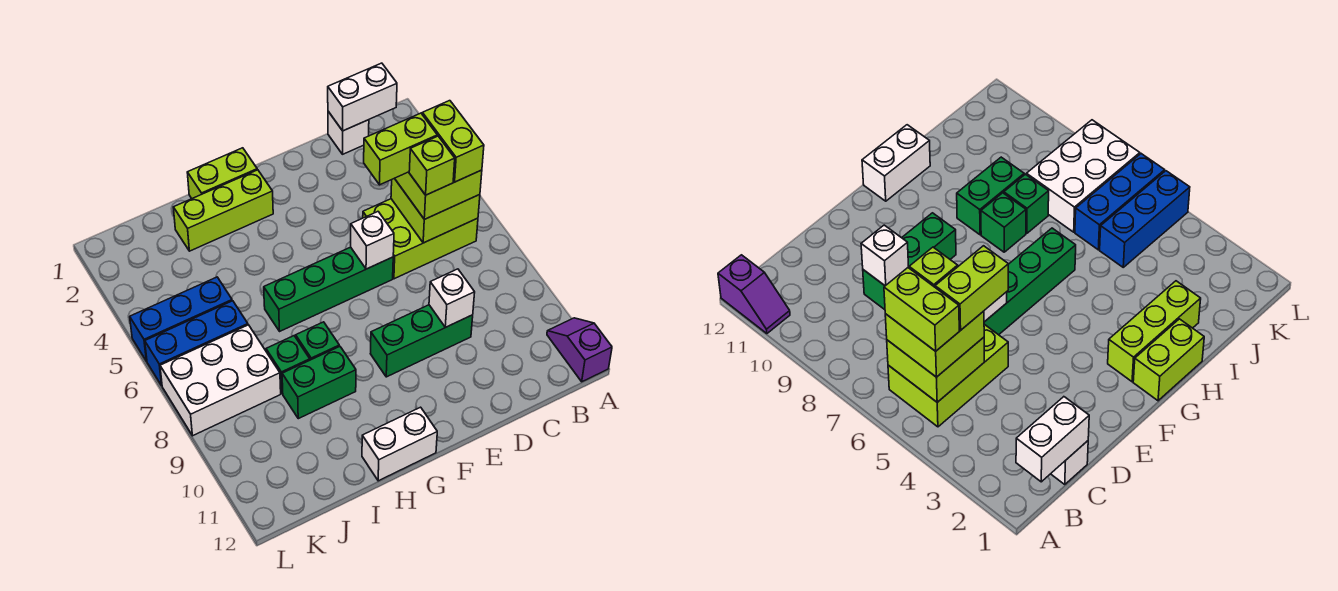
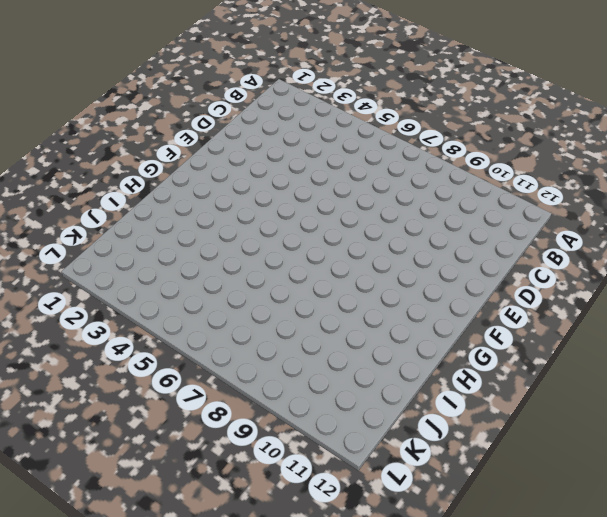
none -> purple 1x2 slope [547,318,612,382]
none -> lime 2x3 brick [363,199,478,279]
none -> white 1x1 brick [328,111,369,154]

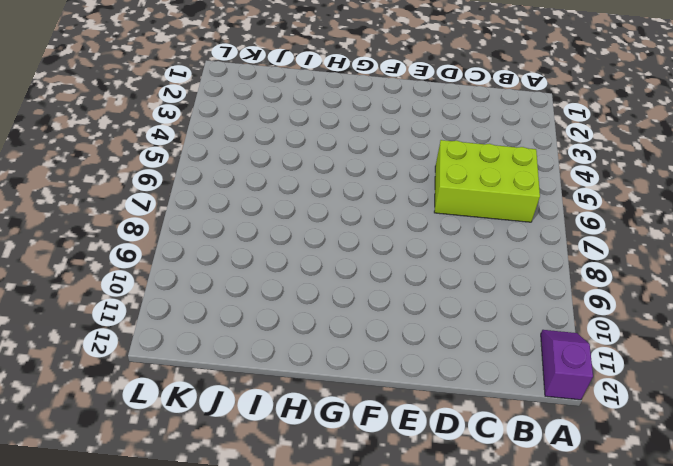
none -> white 1x1 brick [328,111,369,154]
none -> green 1x3 brick [370,305,473,377]
none -> green 1x4 brick [264,247,393,331]

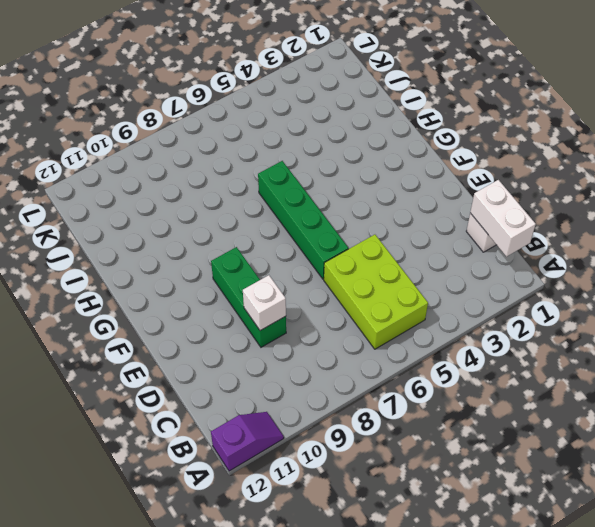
none -> lime 1x2 brick [187,148,257,198]
none -> lime 1x3 brick [173,170,273,251]
none -> white 1x2 brick [362,407,437,481]

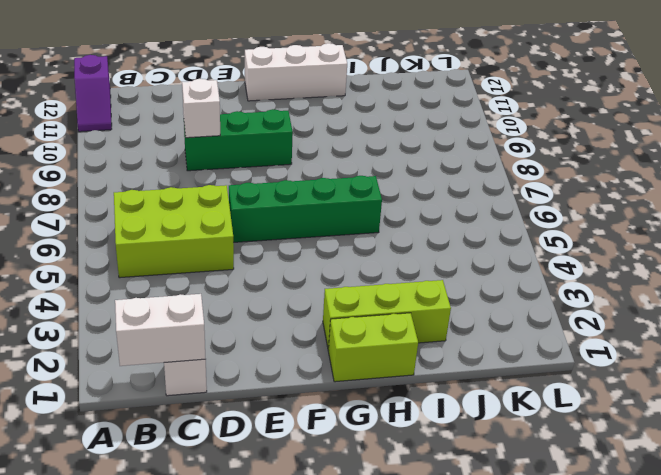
white 1x3 brick [245,43,347,101] -> white 1x2 brick [362,407,437,481]
none -> green 1x1 brick [296,322,339,360]
none -> green 1x2 brick [282,346,356,419]
none -> green 1x1 brick [266,336,310,394]

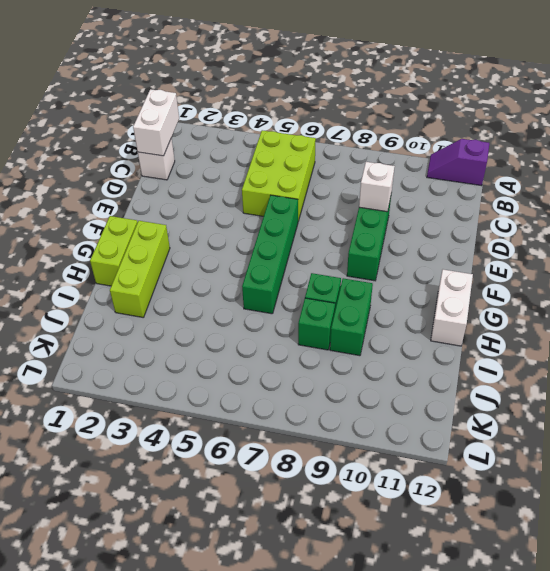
none -> blue 1x3 brick [130,277,232,361]
none -> blue 1x3 brick [145,301,248,386]
none -> white 2x3 brick [160,325,281,436]

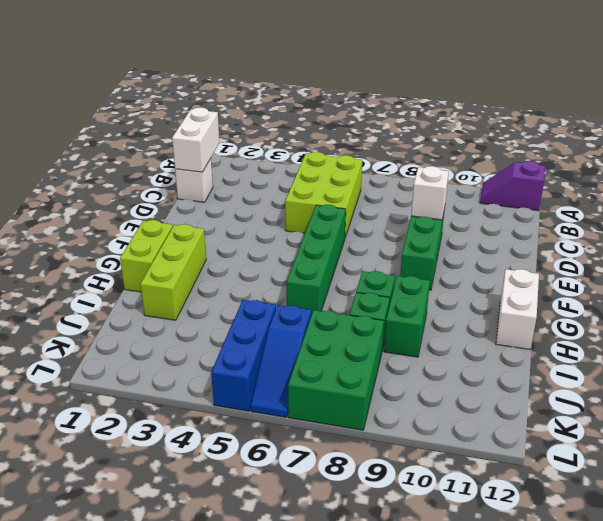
blue 1x3 slope [251,305,312,417] -> blue 1x3 brick [145,301,248,386]
green 2x3 brick [288,310,384,430] -> white 2x3 brick [160,325,281,436]
none -> lime 2x2 brick [391,178,480,243]
none -> white 1x1 brick [351,212,394,269]
none -> lime 2x2 brick [395,170,482,219]

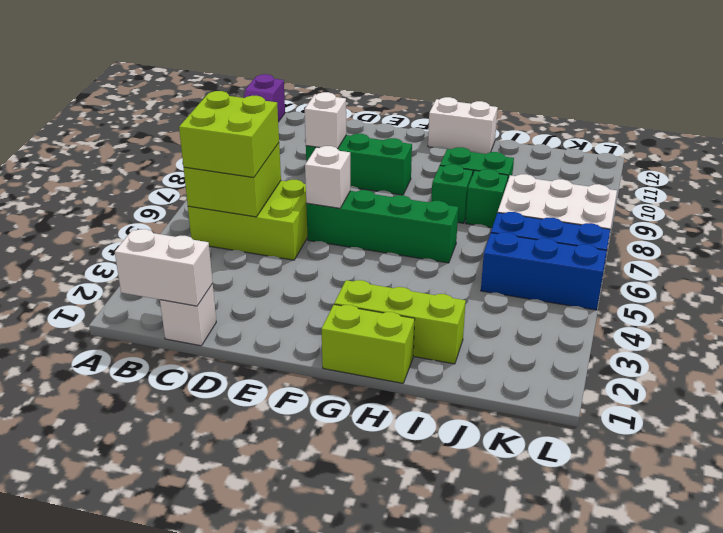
none -> lime 1x2 brick [422,101,484,182]
none -> lime 1x2 brick [364,113,437,185]
none -> lime 1x1 brick [409,136,455,195]

